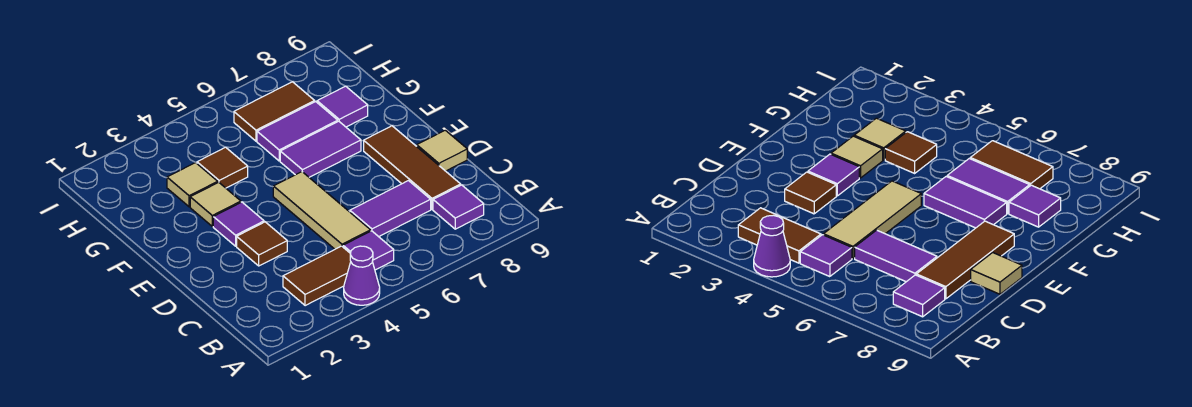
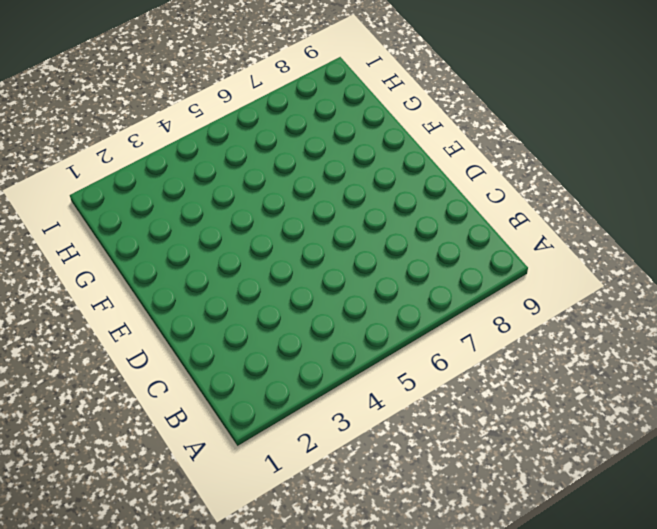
none -> purple 1x1 cone [344,246,380,305]
none -> brown 1x2 tile [283,246,351,306]
none -> purple 1x1 tile [343,231,394,270]

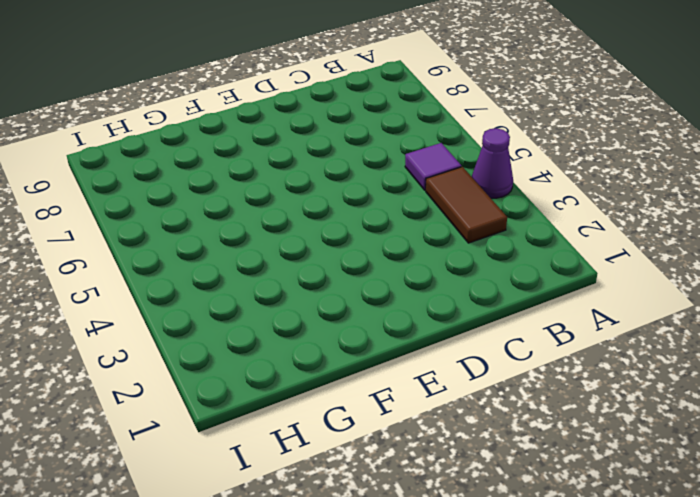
none -> purple 1x1 tile [433,185,484,229]
none -> tan 1x3 tile [273,172,371,249]
none -> purple 1x2 tile [350,181,431,237]

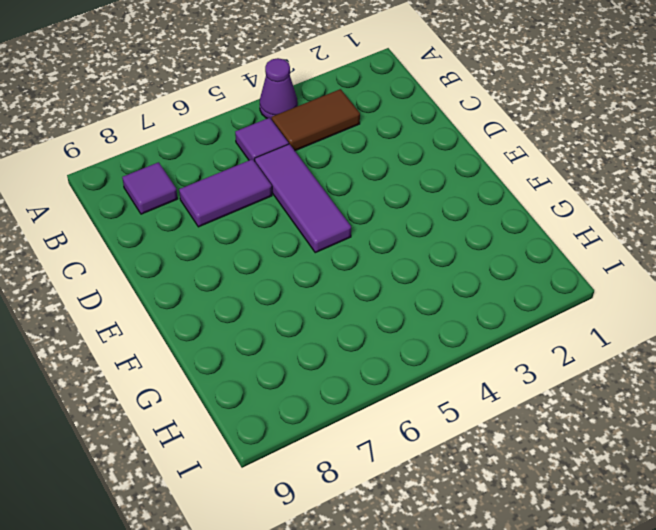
purple 1x3 tile [255,144,351,253] -> tan 1x3 tile [273,172,371,249]
none -> brown 1x3 tile [364,126,461,209]
none -> brown 1x1 tile [237,222,287,266]
none -> tan 1x1 tile [417,130,467,171]

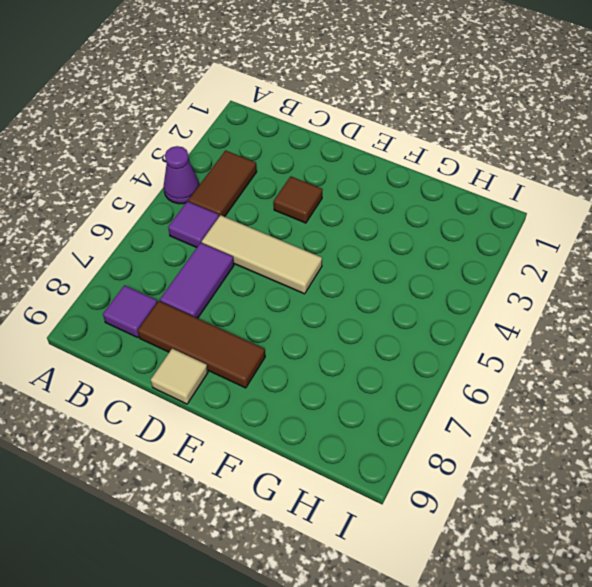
none -> purple 1x1 tile [213,202,264,246]
none -> tan 1x1 tile [190,182,241,226]
none -> purple 1x2 tile [280,121,361,177]

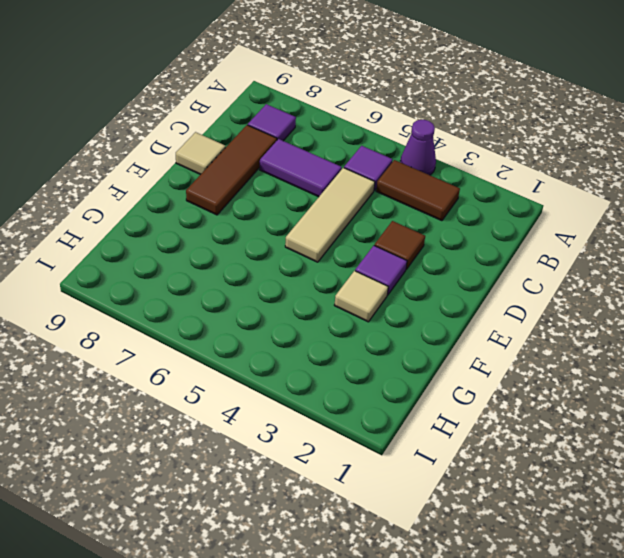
none -> purple 1x2 tile [280,121,361,177]
none -> tan 1x1 tile [167,163,218,207]
none -> brown 1x1 tile [197,147,248,188]

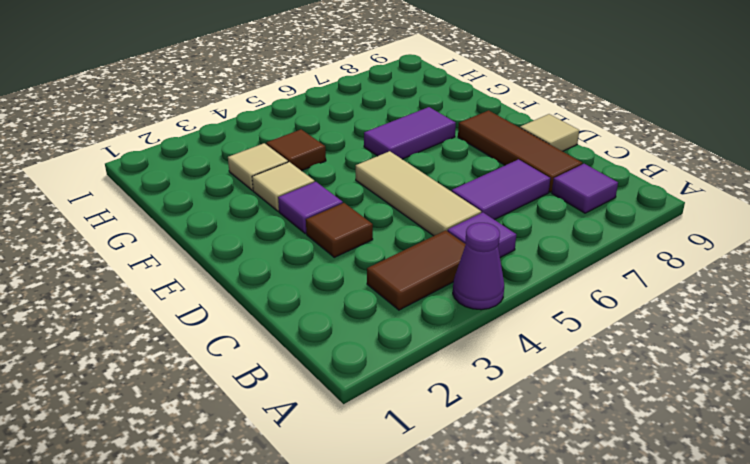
none -> purple 1x2 tile [257,102,338,161]
none -> purple 1x1 tile [317,86,368,127]
none -> brown 1x2 tile [234,82,315,141]

